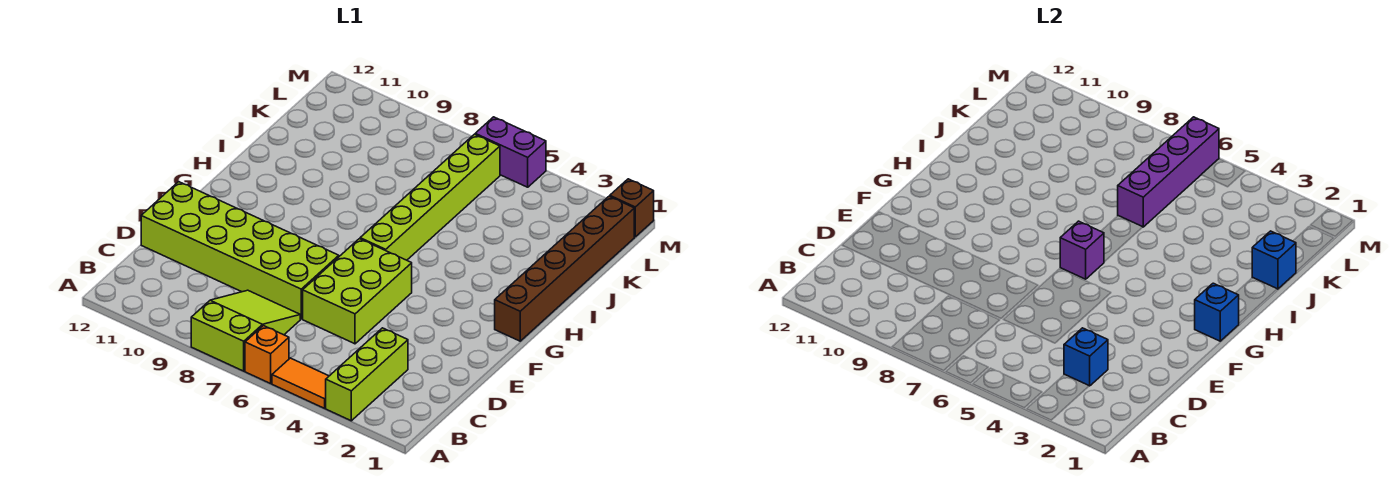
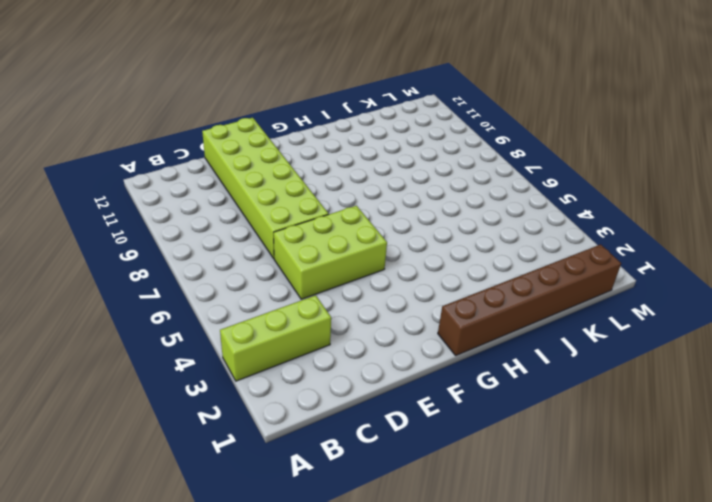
none -> orange 1x2 tile [272,358,329,408]
none -> orange 1x1 brick [245,326,289,384]
none -> lime 2x3 slope [191,290,300,371]

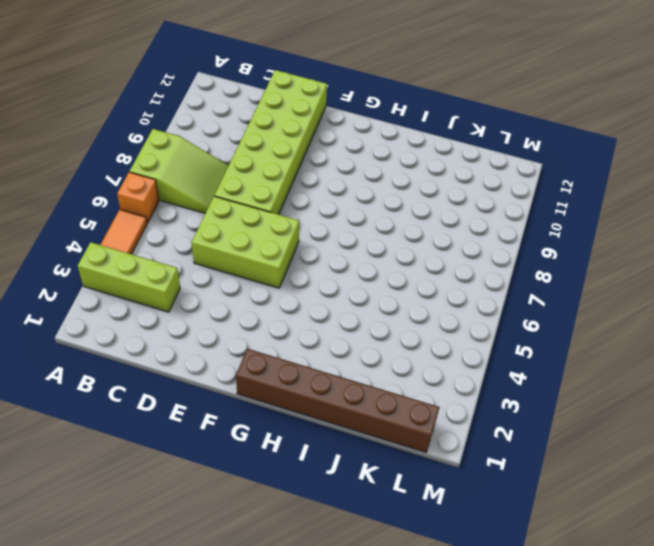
none -> lime 1x6 brick [360,134,500,260]
none -> brown 1x1 brick [610,179,654,237]
none -> purple 1x2 brick [475,117,546,187]

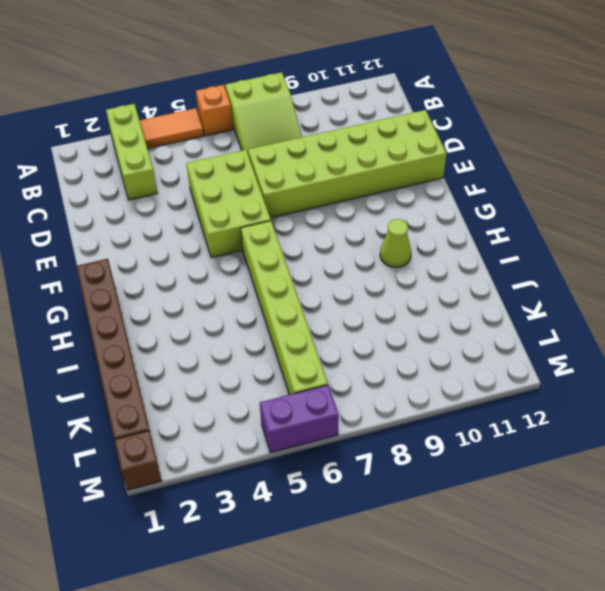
lime 1x1 cone [380,219,411,268] -> none
none -> blue 1x1 brick [1064,328,1108,386]
none -> blue 1x1 brick [1195,283,1239,341]
none -> purple 1x1 brick [1060,221,1104,279]

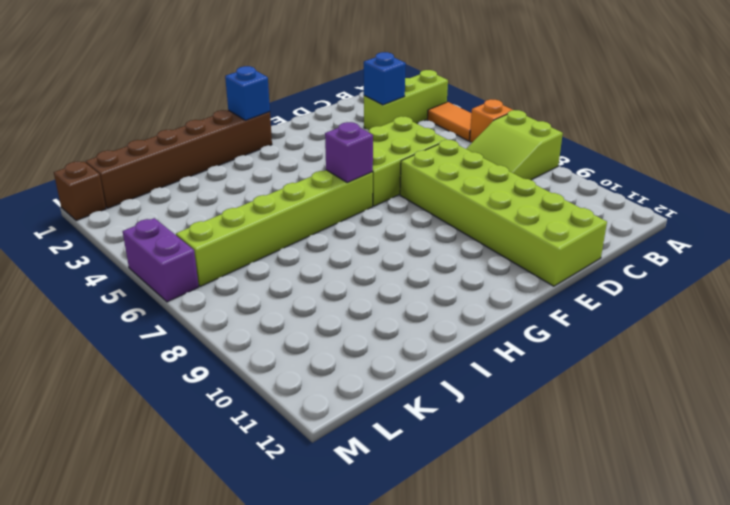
none -> blue 1x1 brick [1252,231,1296,289]
none -> purple 1x4 brick [1118,117,1219,227]

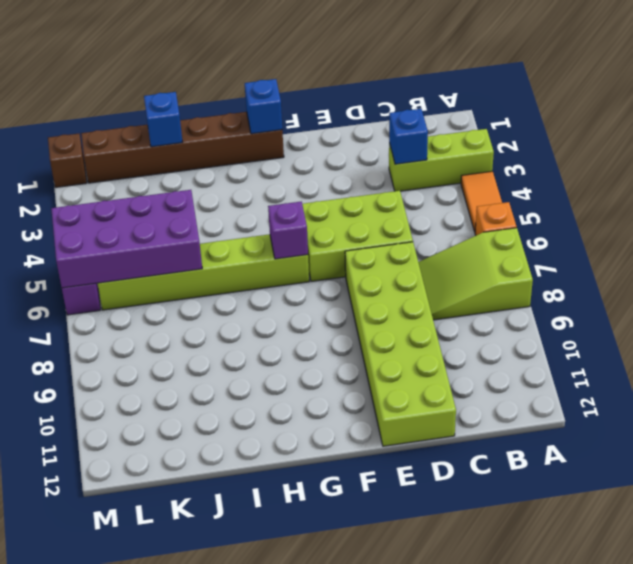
purple 2x4 brick [51,190,202,288] -> purple 1x4 brick [1118,117,1219,227]

